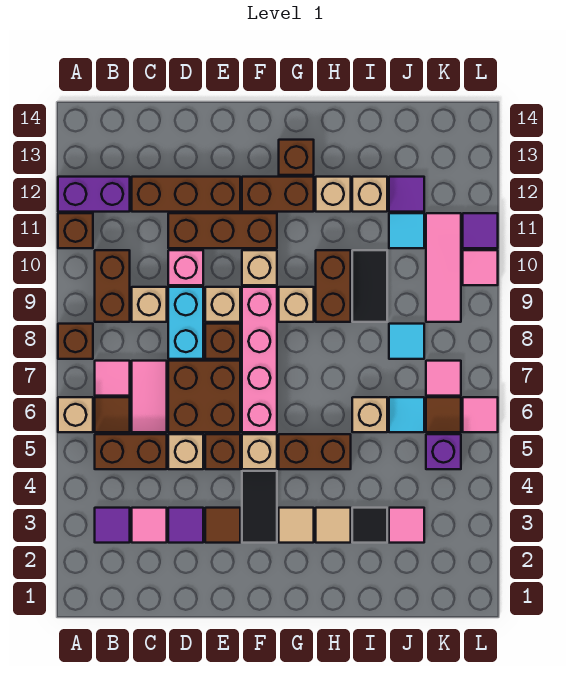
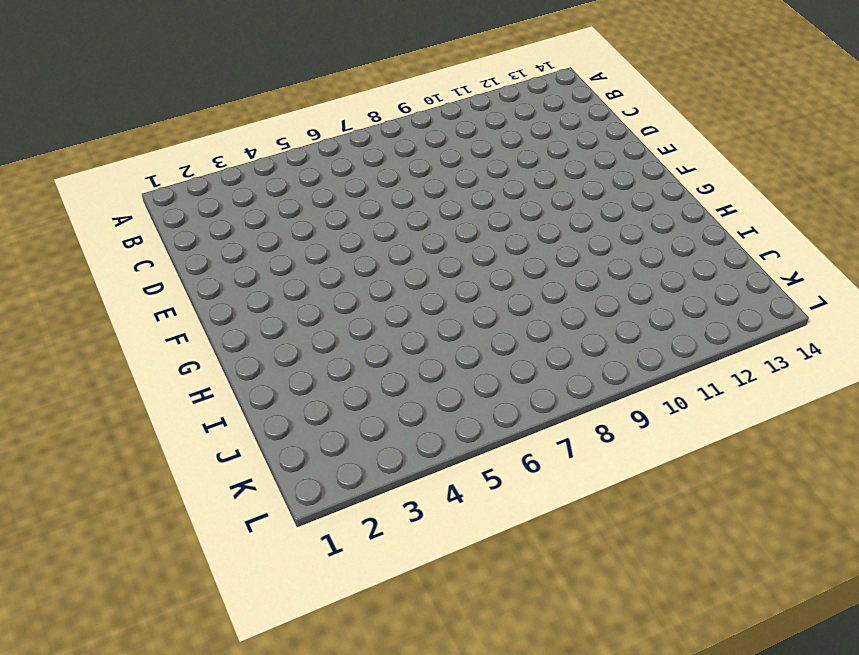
none -> tan 1x1 brick [58,397,93,432]
none -> brown 1x1 brick [58,324,93,359]
none -> brown 1x1 brick [58,213,93,248]
none -> purple 1x2 brick [58,177,130,212]

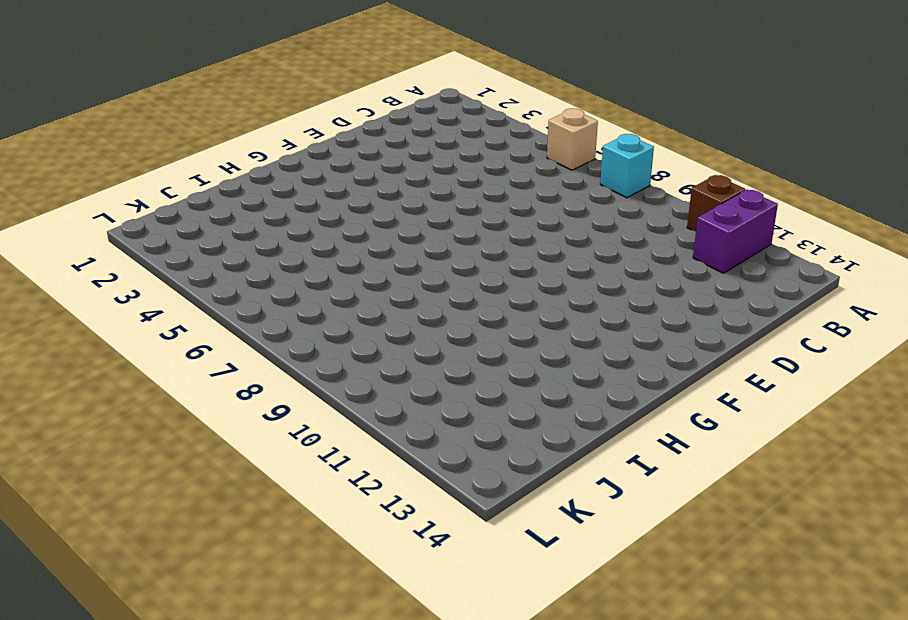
cyan 1x1 brick [600,134,654,198] -> brown 1x1 brick [58,324,93,359]
none -> purple 1x1 tile [95,508,130,543]
none -> brown 1x2 brick [95,434,167,469]
none -> brown 1x1 tile [95,397,130,432]
none -> pink 1x1 tile [95,361,130,396]

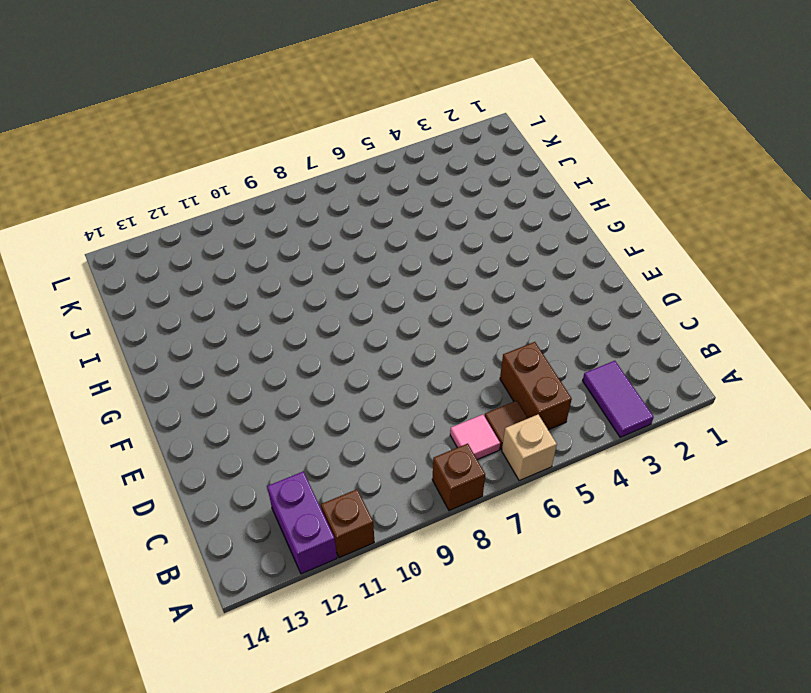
purple 1x2 tile [583,361,654,437] -> purple 1x1 tile [95,508,130,543]
none -> brown 1x2 brick [95,250,130,322]
none -> pink 1x1 tile [132,508,167,543]
none -> pink 1x2 tile [132,361,167,432]
none -> tan 1x1 brick [132,287,167,322]

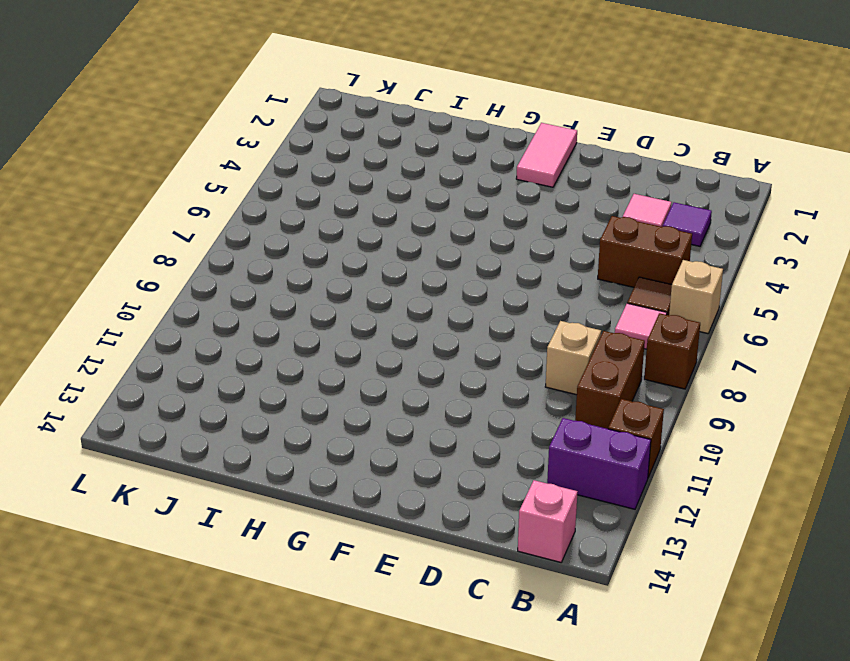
pink 1x1 brick [518,480,578,562] -> pink 1x1 brick moved to [168,250,203,285]
pink 1x2 tile [516,123,577,187] -> pink 1x2 tile moved to [132,361,167,432]
none -> brown 1x3 brick [132,177,240,212]
none -> purple 1x1 tile [168,508,203,543]
none -> tan 1x1 brick [168,434,203,469]
none -> brown 2x2 brick [168,361,240,432]

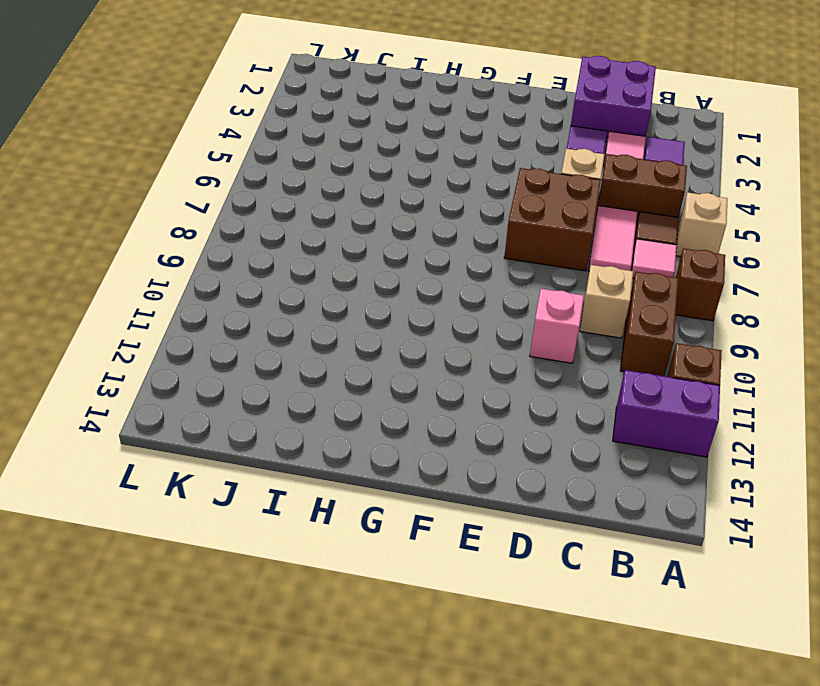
purple 2x2 brick [571,56,656,142] -> none
none -> brown 1x3 brick [132,177,240,212]
none -> cyan 1x2 brick [168,287,203,359]
none -> brown 1x3 brick [168,213,277,248]
none -> brown 1x1 tile [205,508,240,543]

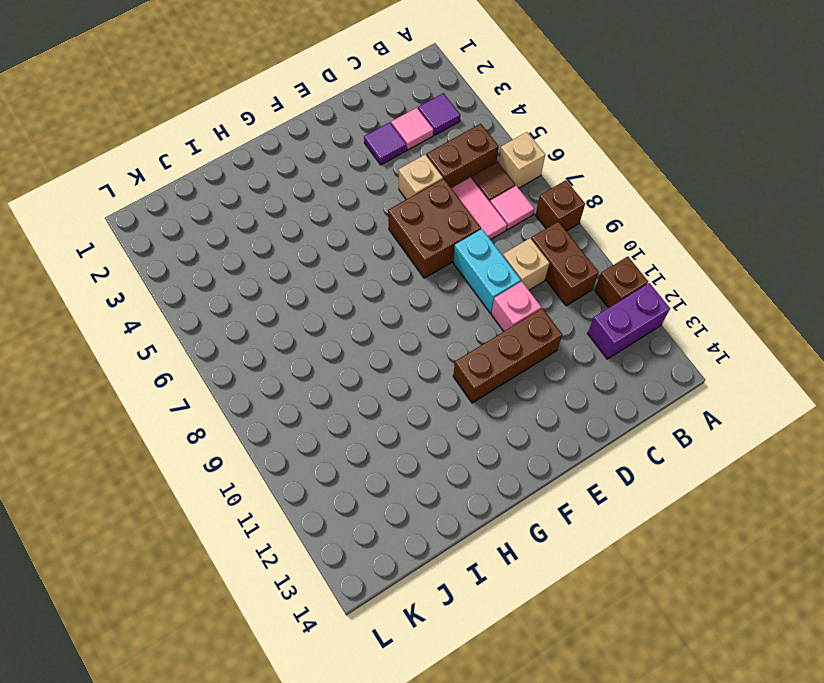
none -> brown 1x3 brick [132,177,240,212]
none -> brown 1x1 tile [205,508,240,543]
none -> brown 1x1 brick [205,434,240,469]
none -> brown 1x1 brick [205,324,240,359]

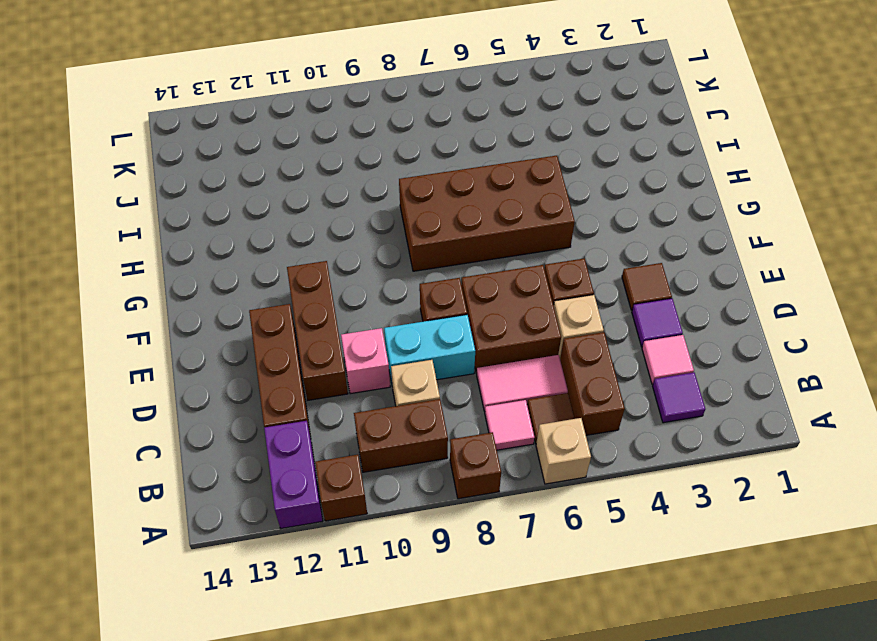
brown 2x4 brick [399,156,575,271] -> brown 1x2 brick [279,434,351,469]
none -> tan 1x1 brick [205,287,240,322]
none -> black 1x2 tile [242,471,277,543]
none -> tan 1x1 brick [242,434,277,469]
none -> pink 1x4 brick [242,287,277,432]

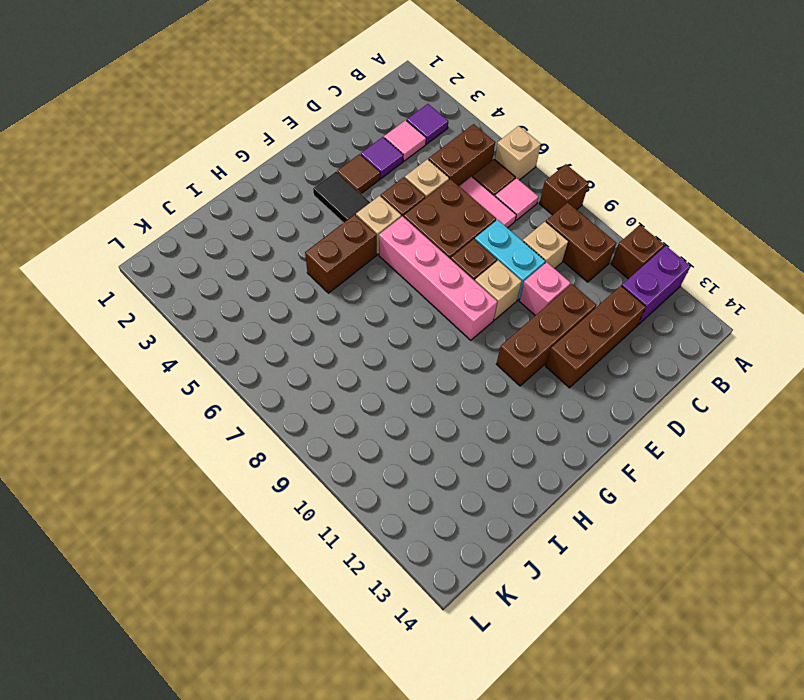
none -> tan 1x1 brick [242,250,277,285]
none -> brown 1x2 brick [242,177,314,212]
none -> tan 1x1 tile [279,508,314,543]
none -> tan 1x1 brick [279,287,314,322]

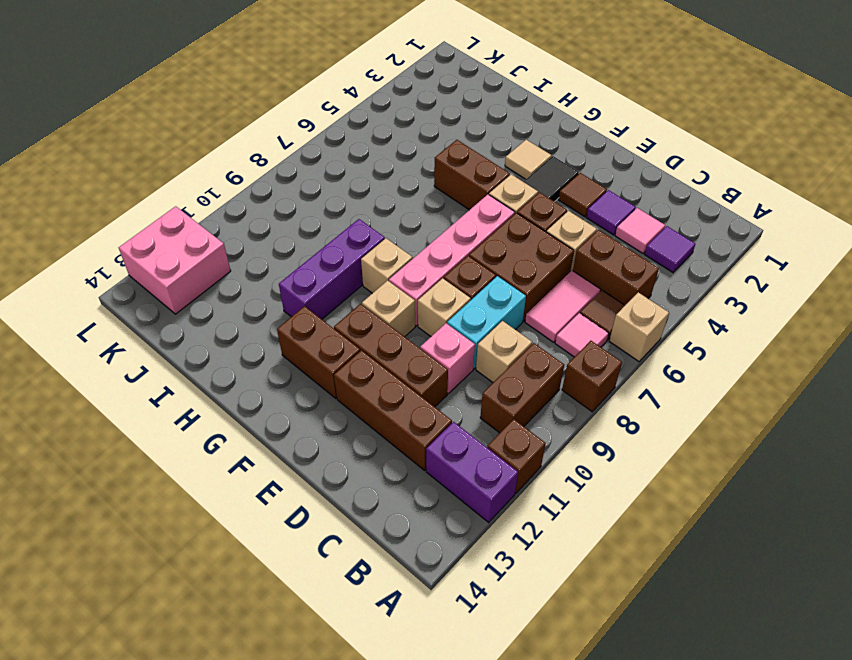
purple 1x3 brick [279,219,385,319] -> brown 1x2 brick [316,250,351,322]
pink 2x2 brick [119,206,231,314] -> none
none -> brown 1x1 brick [279,140,314,175]
none -> tan 1x1 tile [316,508,351,543]
none -> tan 1x1 brick [316,177,351,212]
none -> black 1x1 tile [352,508,387,543]

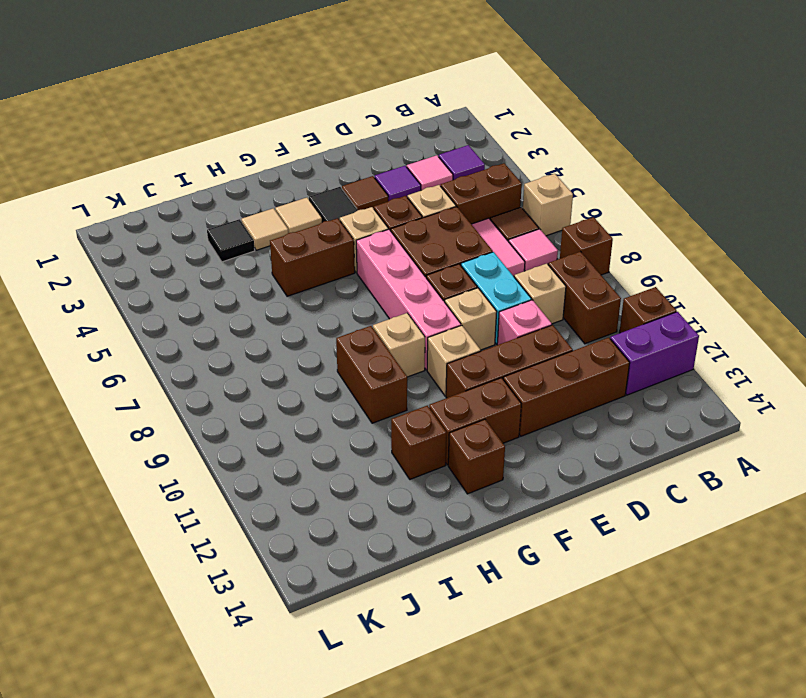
brown 1x1 brick [391,405,446,479] -> tan 1x1 brick [316,177,351,212]
none -> tan 1x1 brick [352,397,387,432]
none -> black 1x2 tile [352,250,387,322]
none -> tan 1x1 brick [352,177,387,212]
none -> pink 1x1 tile [389,508,424,543]

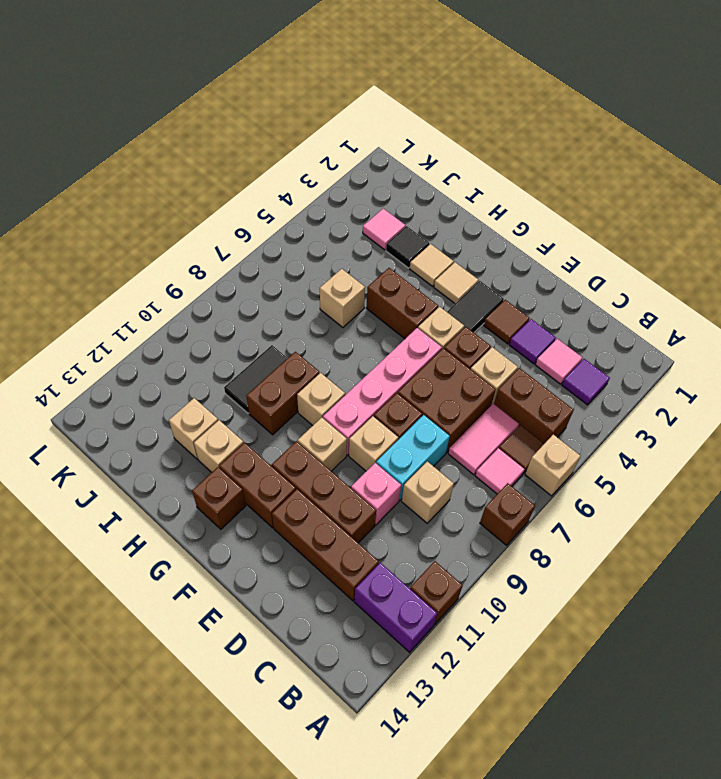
none -> brown 1x2 brick [95,250,130,322]
none -> cyan 1x1 tile [389,397,424,432]
none -> cyan 1x1 tile [389,324,424,359]
none -> cyan 1x1 tile [389,213,424,248]

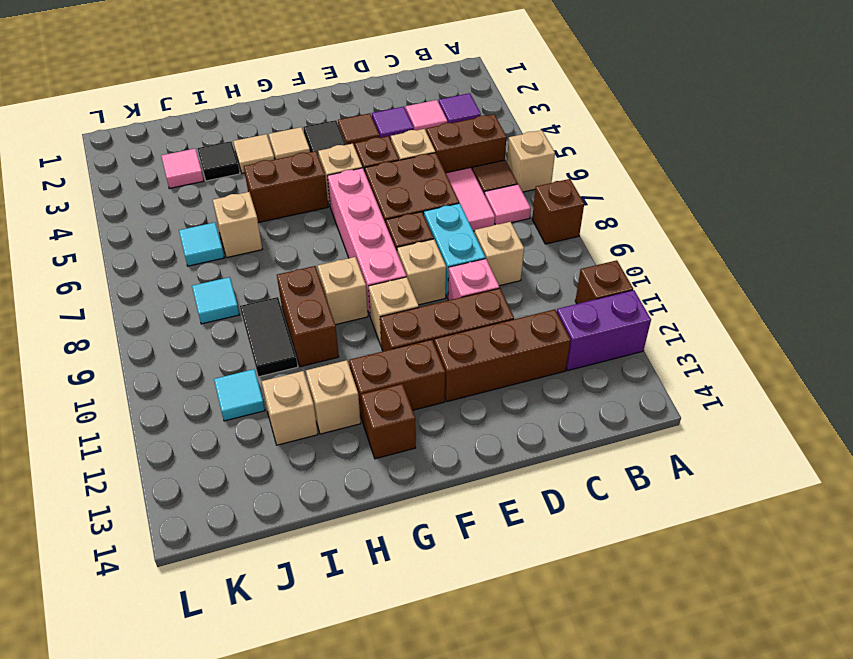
none -> brown 1x2 brick [95,250,130,322]
none -> purple 1x1 tile [389,177,424,212]
none -> purple 1x1 brick [426,434,461,469]
none -> brown 1x1 tile [426,397,461,432]

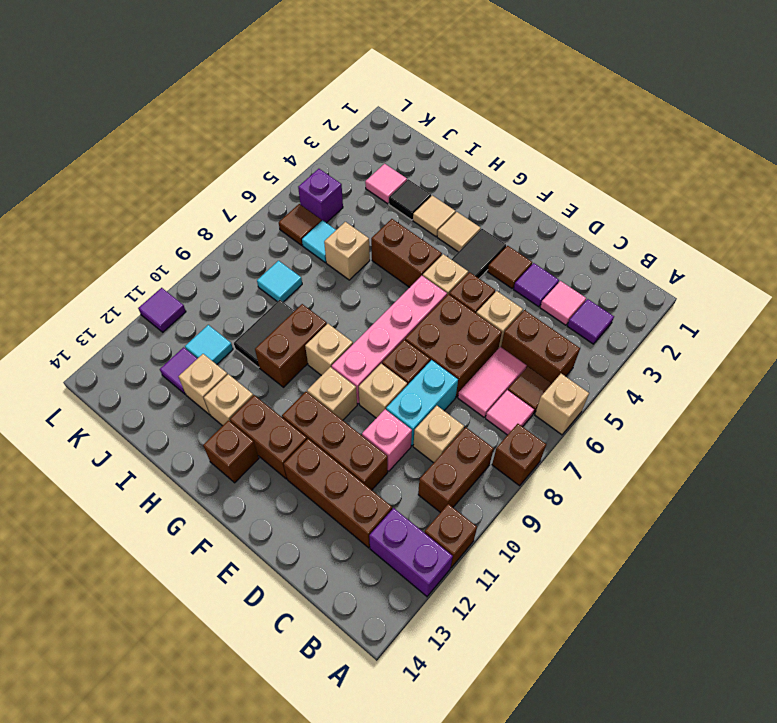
none -> pink 1x1 tile [426,361,461,396]
none -> pink 1x3 tile [426,213,461,322]
none -> pink 1x1 tile [463,397,498,432]
none -> pink 1x1 tile [463,250,498,285]

